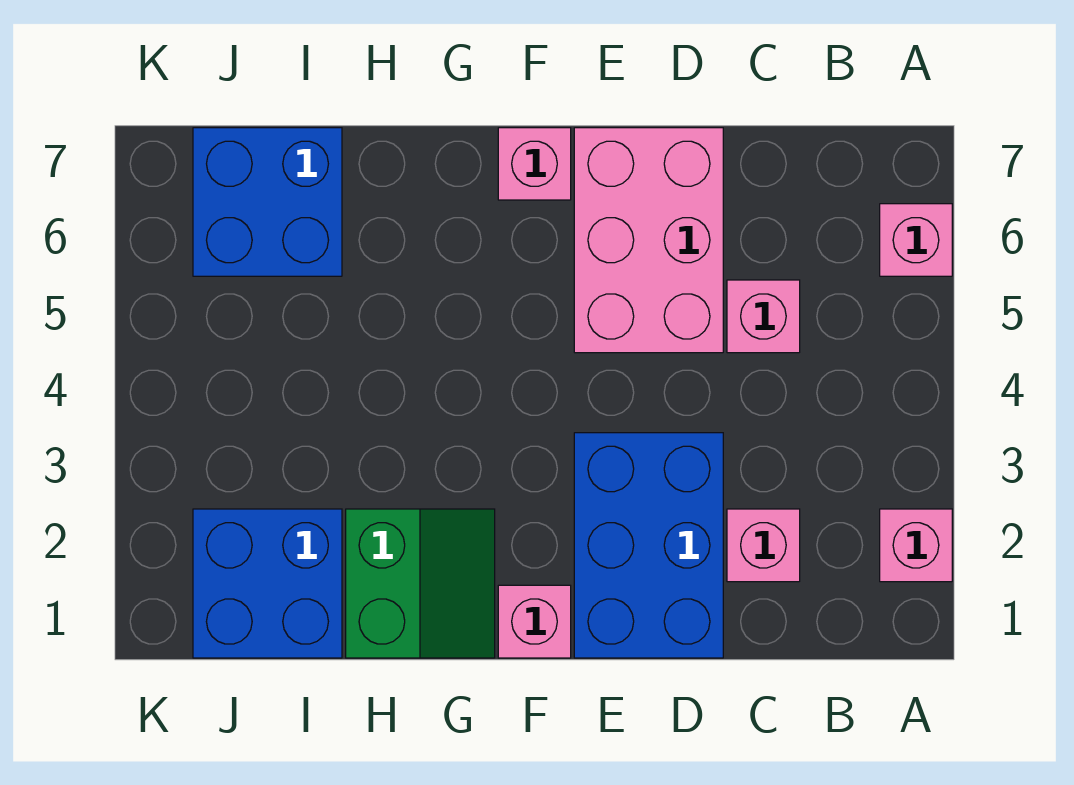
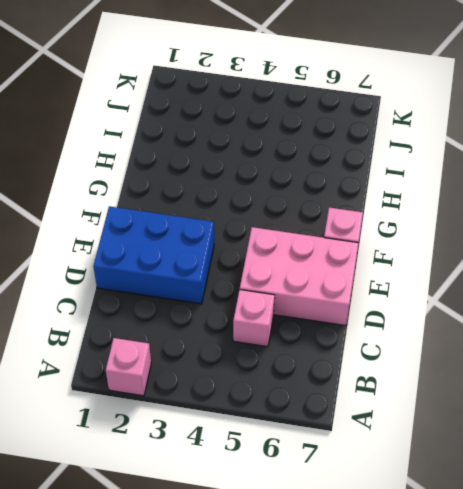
none -> pink 1x1 brick [880,204,952,276]
none -> pink 1x1 brick [727,509,800,582]

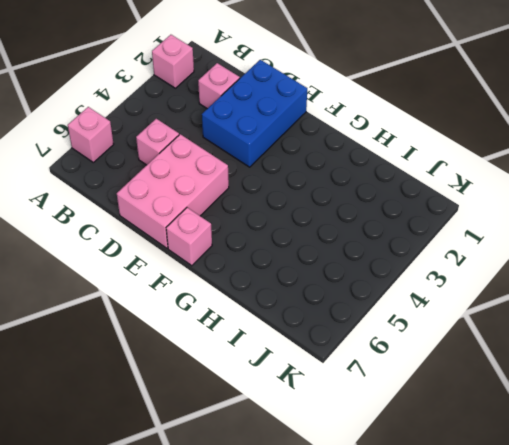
none -> pink 1x1 brick [498,585,571,658]
none -> green 2x2 slope [346,509,495,658]

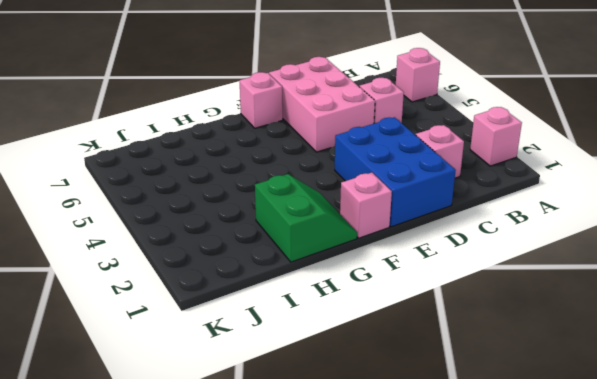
none -> blue 2x2 brick [193,509,342,658]
none -> blue 2x2 brick [193,128,342,276]

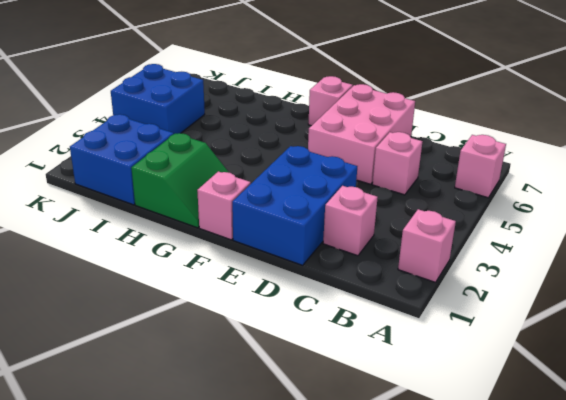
blue 2x2 brick [111,64,205,134] -> blue 2x2 brick moved to [193,128,342,276]

